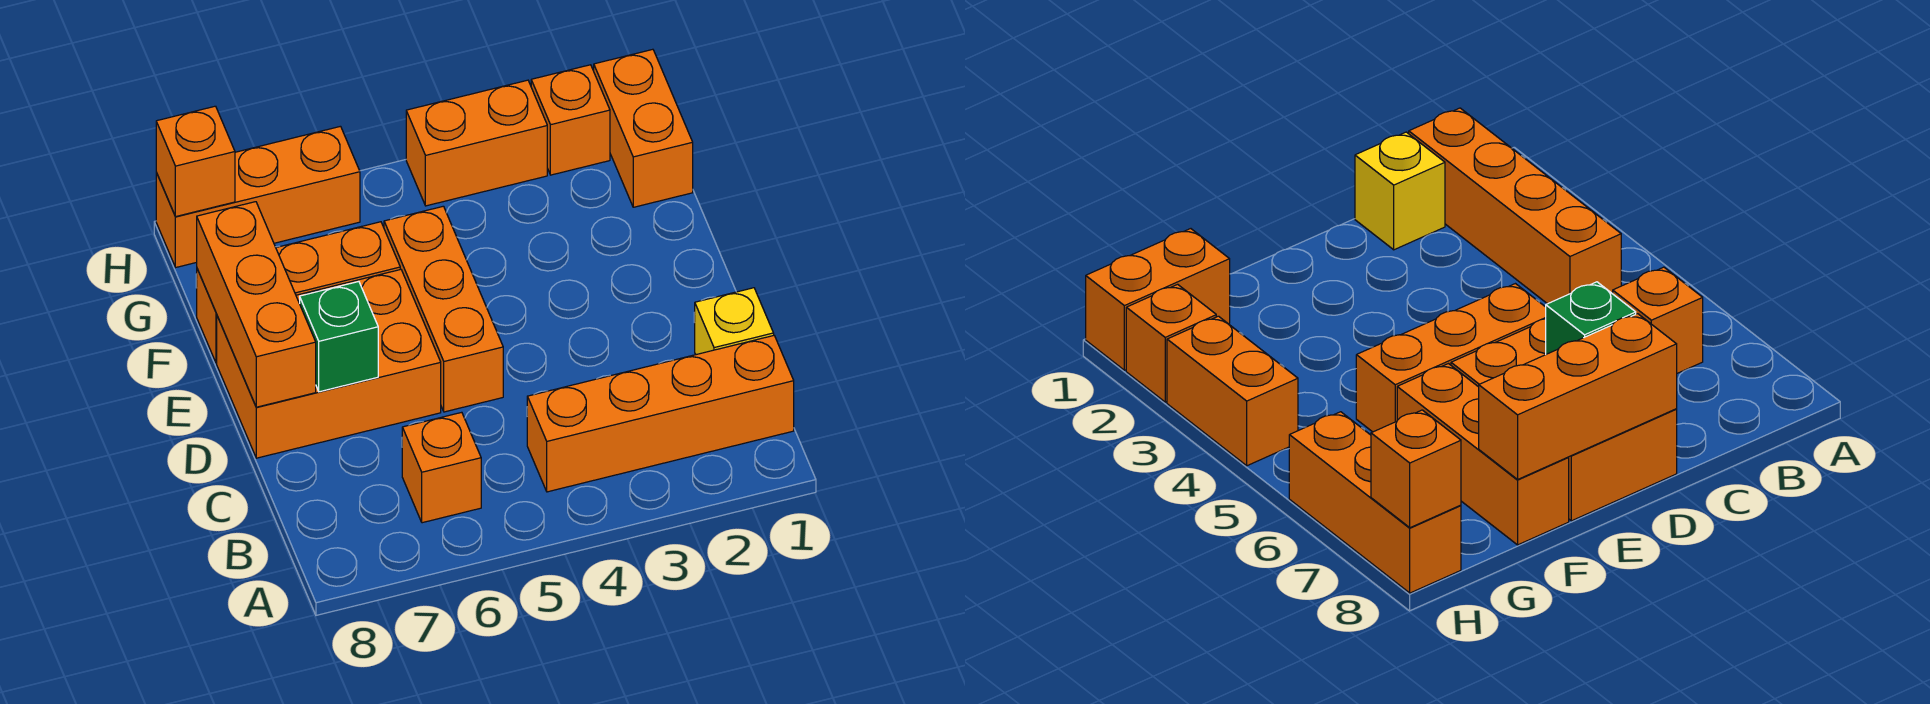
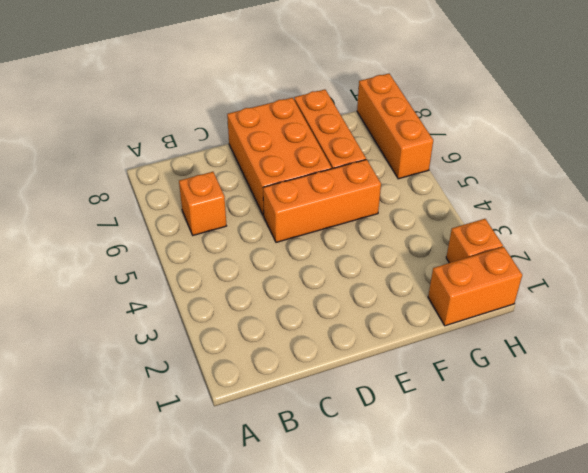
none -> orange 1x4 brick [527,336,794,492]
none -> yellow 1x1 brick [694,288,774,355]
none -> orange 1x2 brick [406,80,547,206]

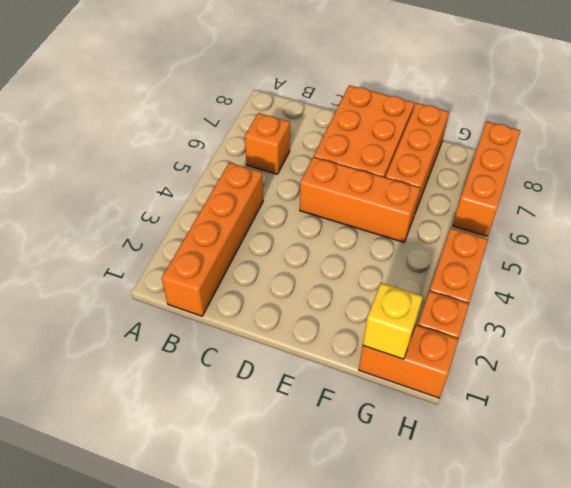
yellow 1x1 brick [363,283,423,359] -> yellow 1x1 brick moved to [694,288,774,355]
none -> green 1x1 brick [300,282,378,392]
none -> orange 1x3 brick [197,202,316,407]
none -> orange 1x1 brick [156,106,235,217]

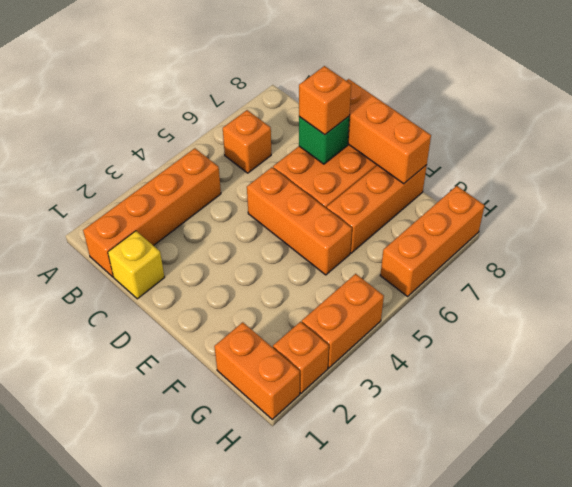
orange 1x1 brick [299,66,351,135] -> orange 1x1 brick moved to [156,106,235,217]

